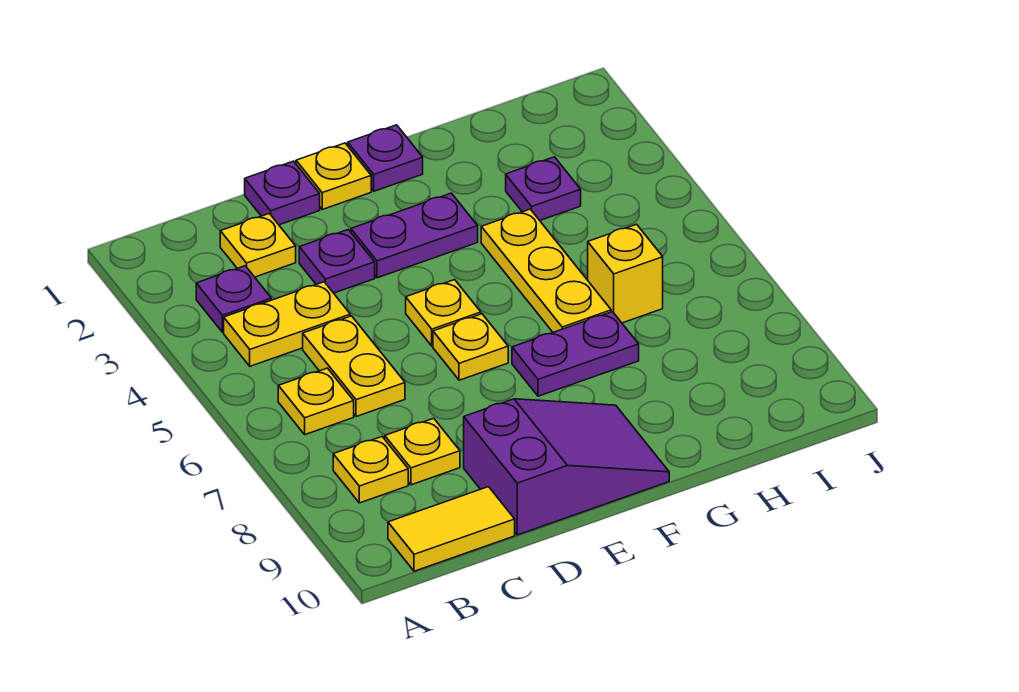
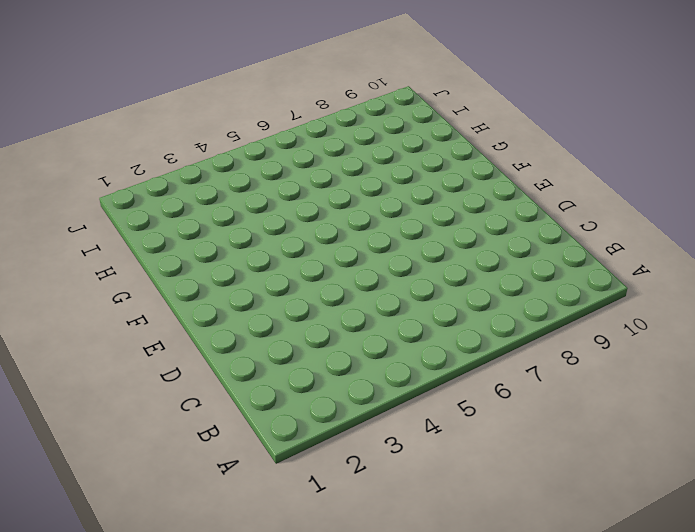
none -> purple 1x1 plate [196,266,271,332]
none -> yellow 1x2 plate [224,282,350,366]
none -> yellow 1x1 plate [278,368,354,435]

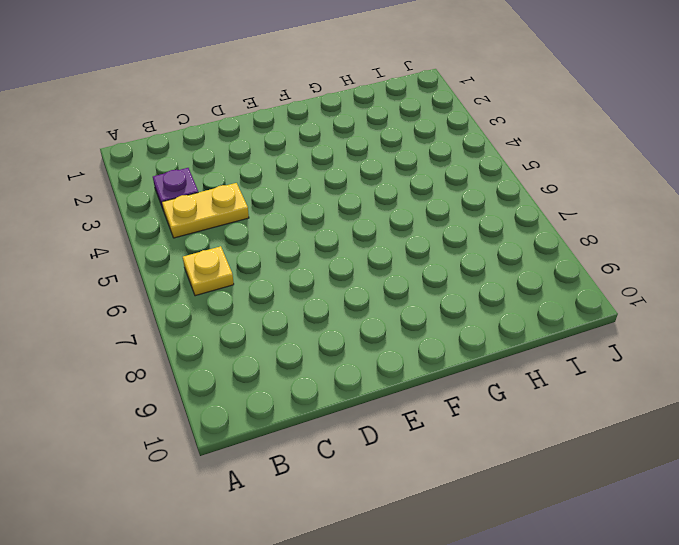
none -> yellow 1x1 plate [333,437,408,503]
none -> yellow 1x2 tile [388,487,515,571]
none -> yellow 1x1 plate [220,214,296,277]

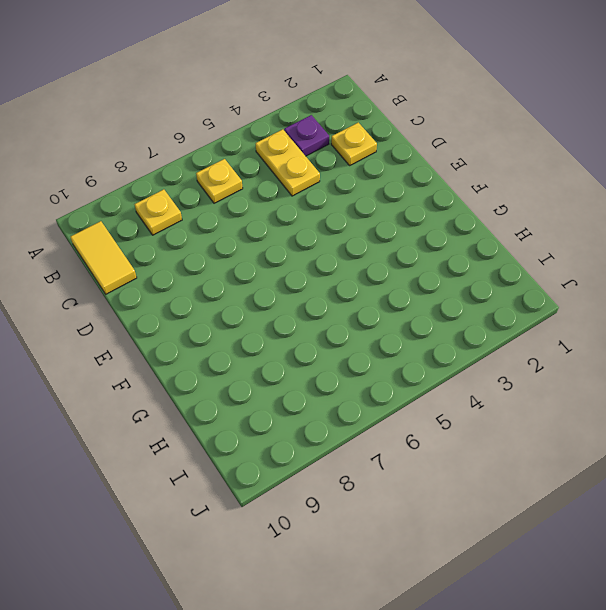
none -> yellow 1x2 plate [303,316,405,417]
none -> yellow 1x1 plate [385,418,460,485]
none -> purple 1x1 plate [245,161,320,225]

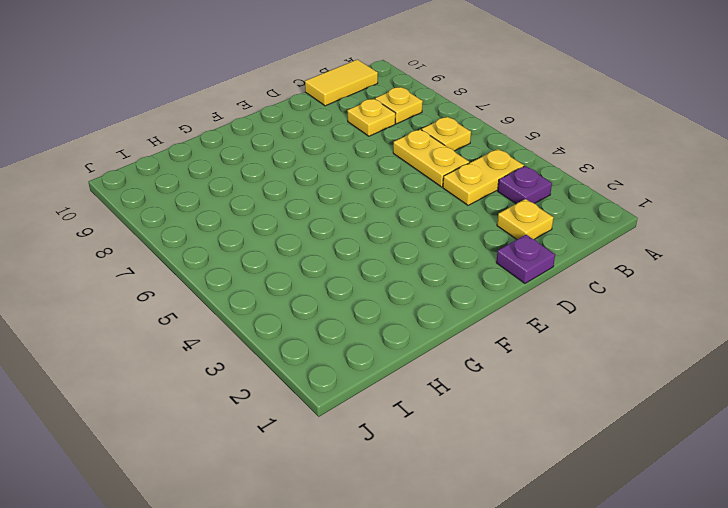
none -> purple 1x1 plate [299,230,375,293]
none -> purple 2x3 slope [464,399,669,535]
none -> yellow 1x1 plate [296,143,371,209]

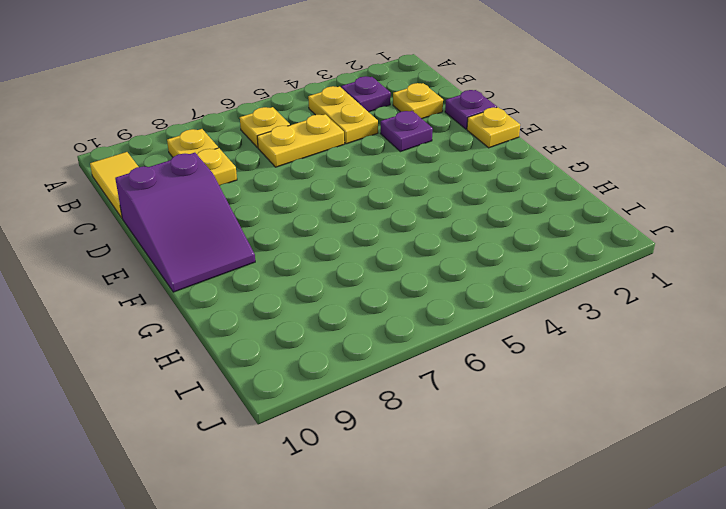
none -> purple 1x2 plate [351,193,478,278]
none -> yellow 1x1 plate [406,280,481,346]
none -> yellow 1x1 plate [433,314,508,380]

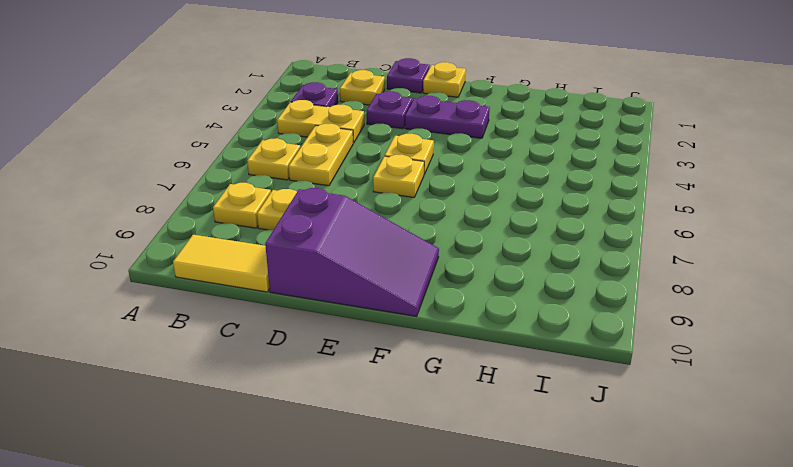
none -> purple 1x1 plate [348,125,423,191]
none -> purple 1x2 plate [512,312,639,396]
none -> yellow 1x3 plate [481,209,611,332]

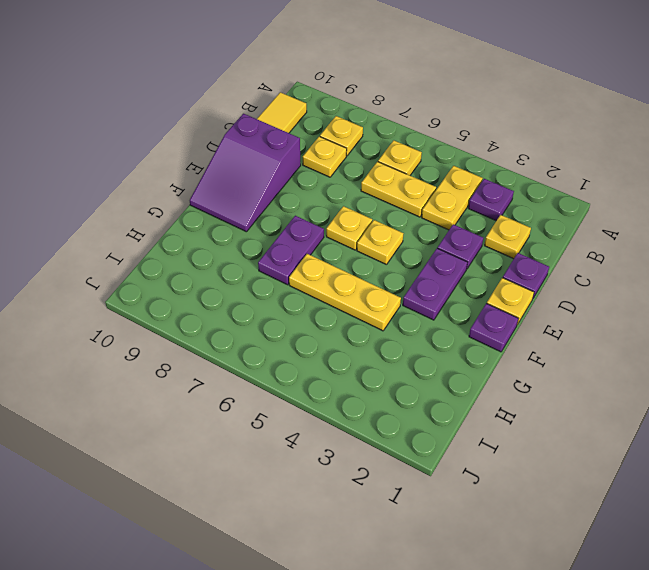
none -> purple 1x1 plate [506,157,581,220]
none -> yellow 1x1 brick [588,224,663,323]

